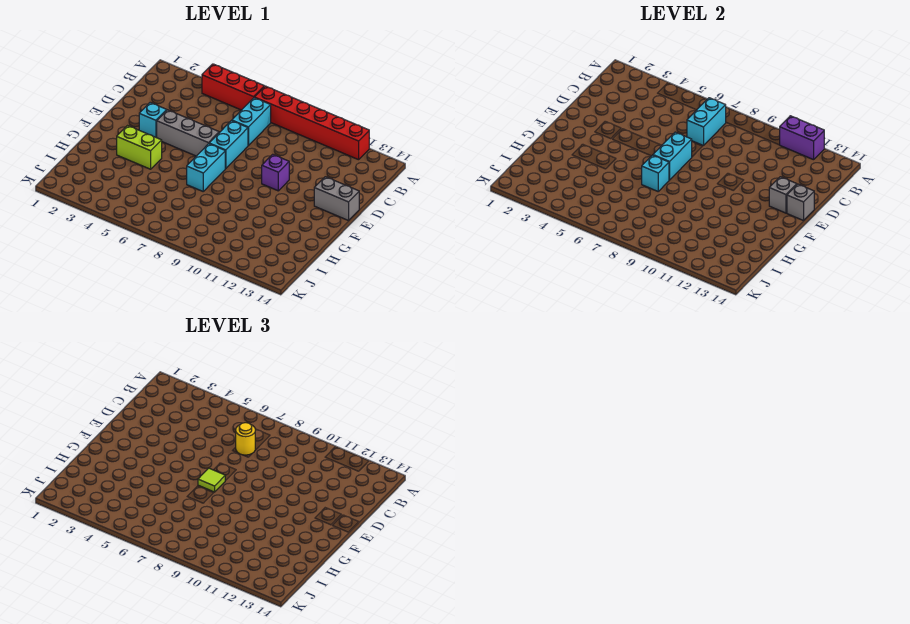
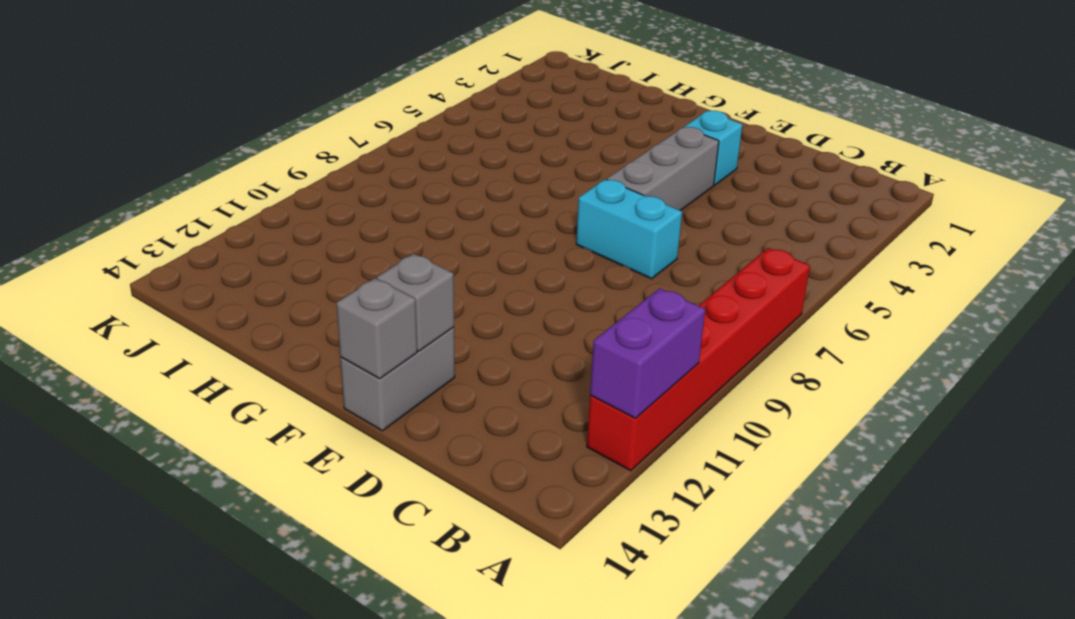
none -> red 1x3 brick [202,64,264,110]
none -> cyan 1x2 brick [232,98,271,146]
none -> purple 1x1 brick [262,154,289,191]

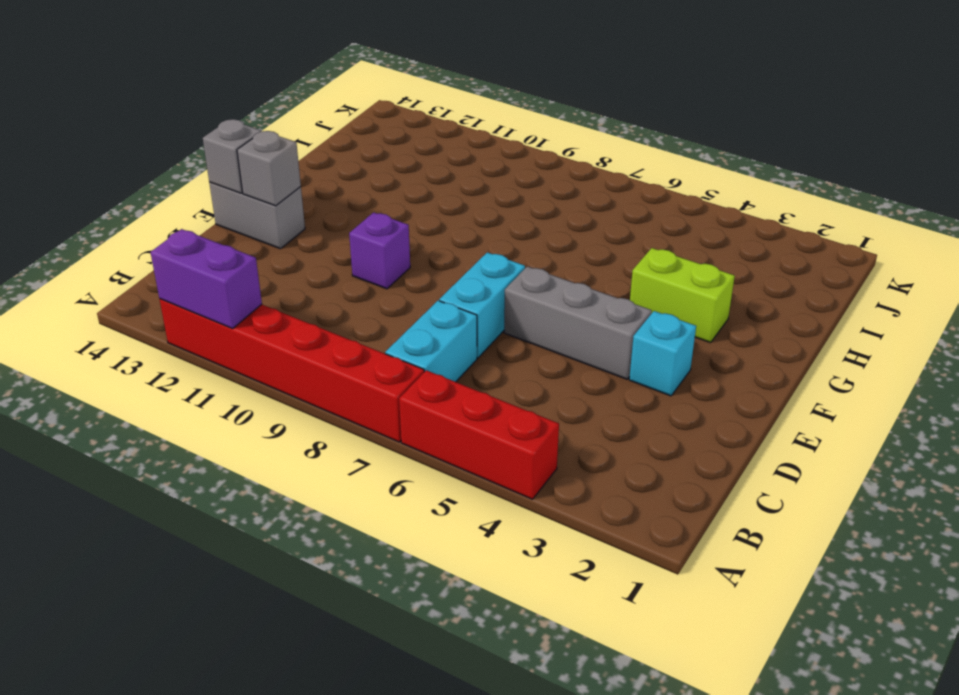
none -> cyan 1x2 brick [187,144,225,191]
none -> cyan 1x2 brick [687,98,726,146]
none -> cyan 1x2 brick [653,132,692,180]

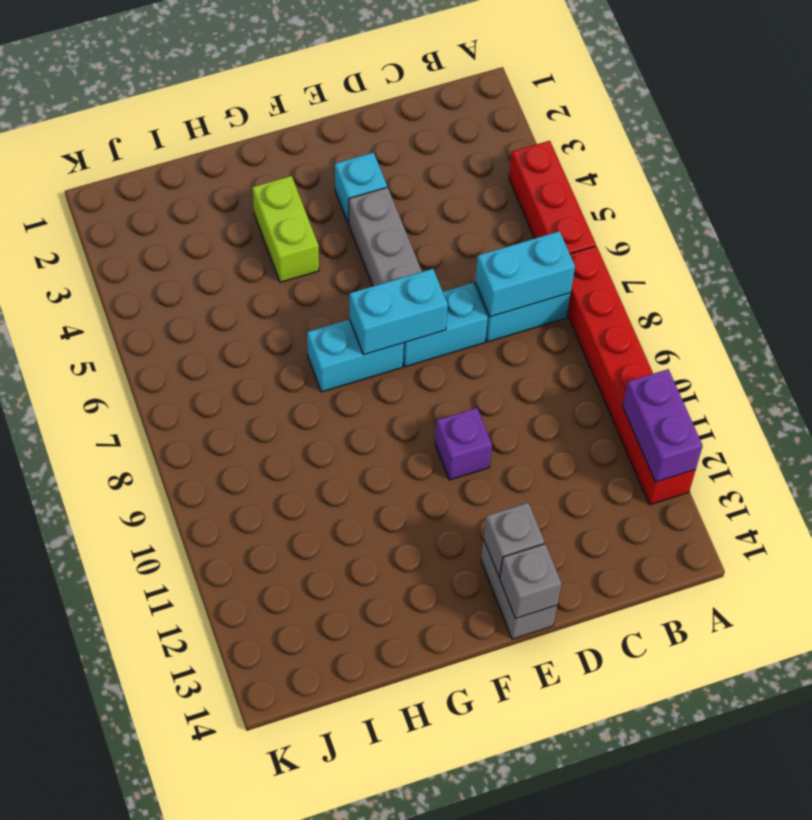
none -> cyan 1x1 brick [642,155,669,191]
none -> yellow 1x1 round brick [236,423,255,455]
none -> lime 1x1 tile [198,468,225,492]

